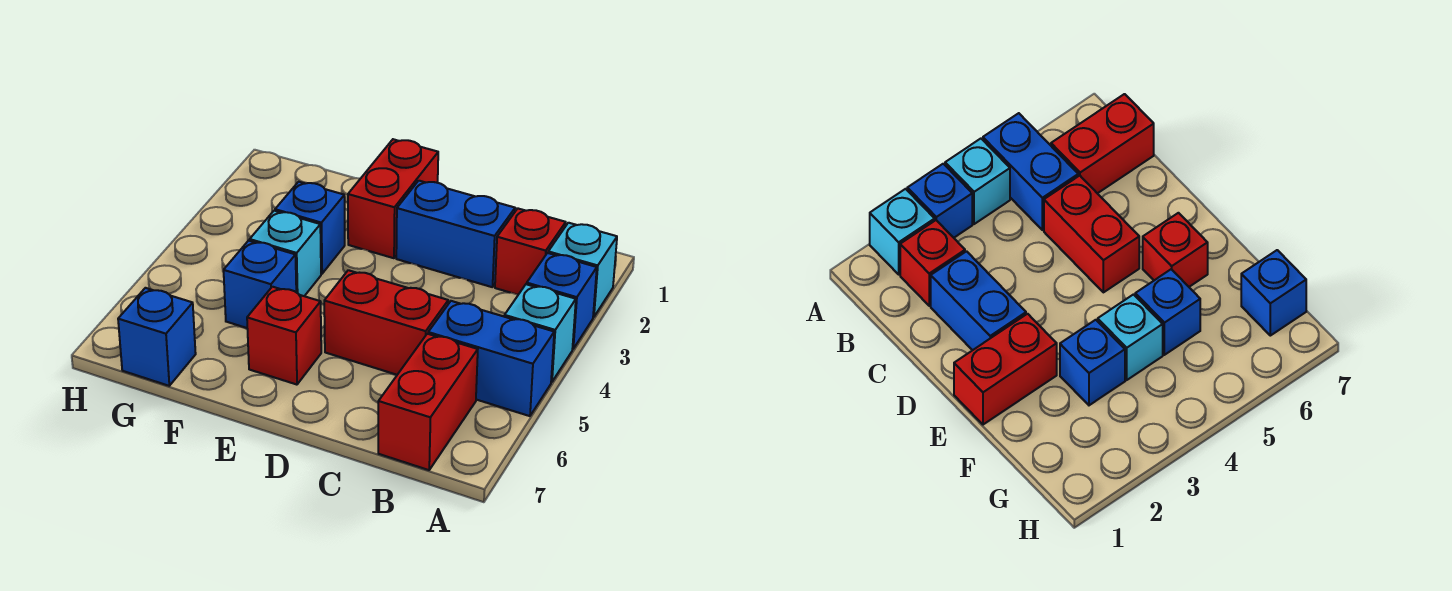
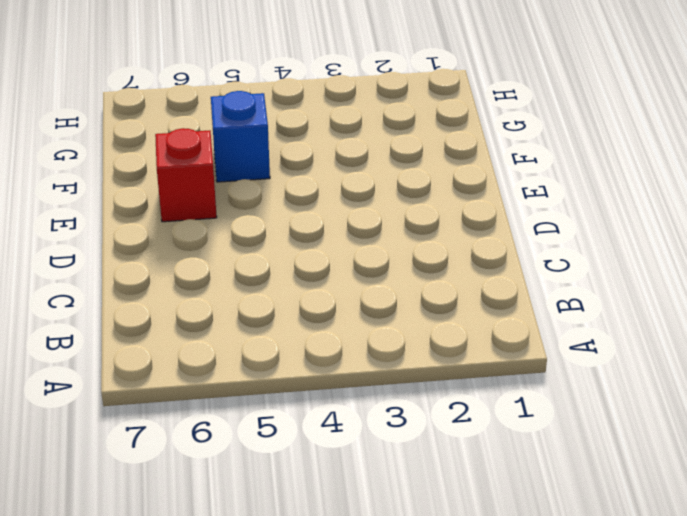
none -> cyan 1x1 brick [548,223,617,317]
none -> blue 1x1 brick [527,253,597,349]
none -> cyan 1x1 brick [504,284,576,382]

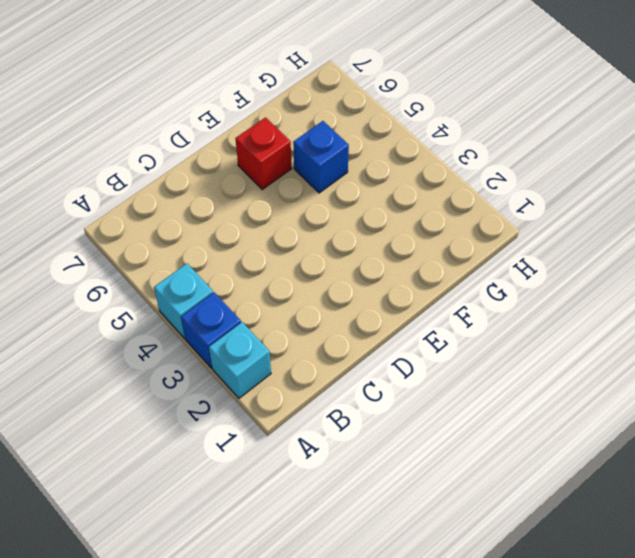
none -> blue 1x2 brick [428,301,554,416]
none -> red 1x1 brick [495,209,566,295]
none -> red 1x2 brick [378,334,478,470]

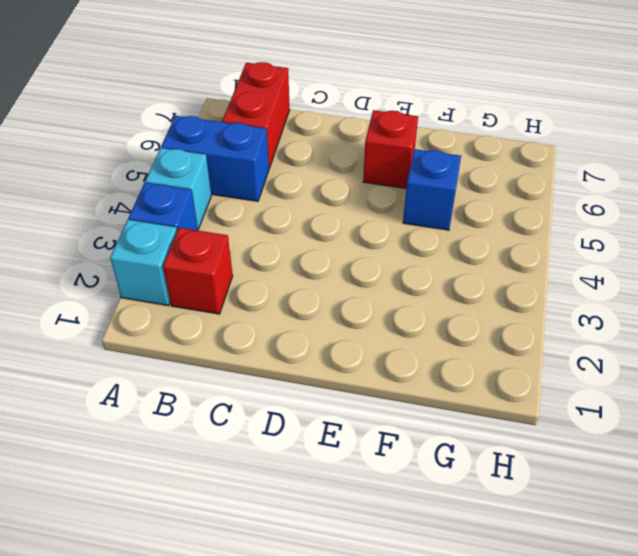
none -> blue 1x2 brick [396,181,515,287]
none -> red 1x2 brick [324,270,448,375]
none -> red 1x2 brick [348,139,438,258]

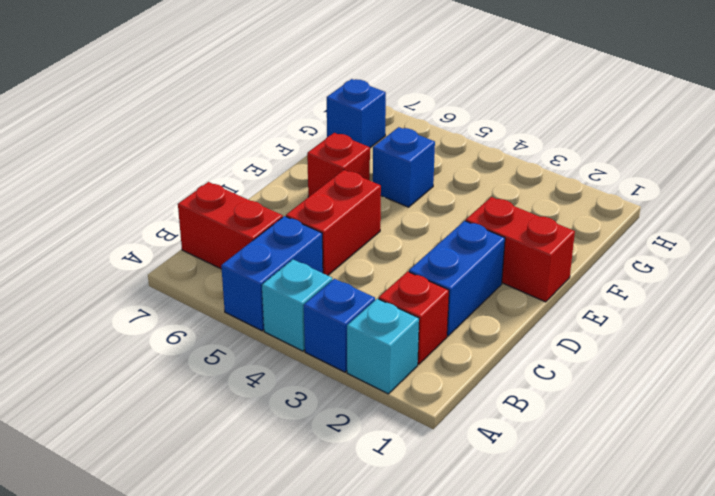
none -> blue 1x1 brick [275,182,345,274]
none -> cyan 1x1 brick [250,211,321,296]

